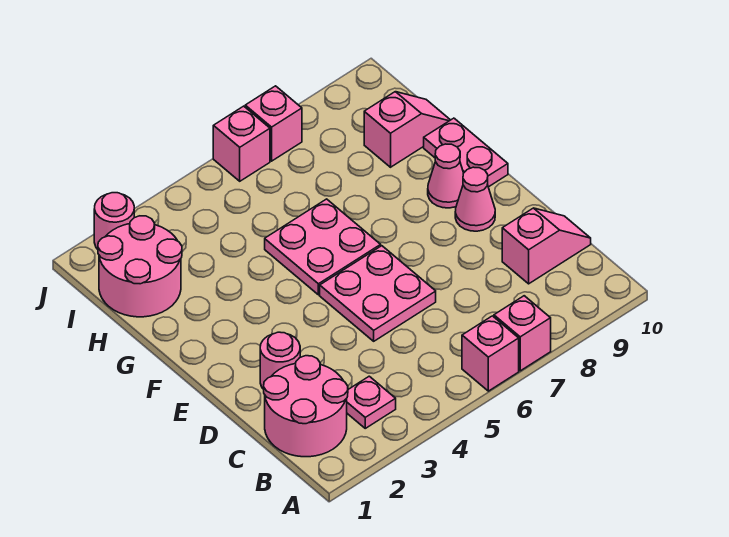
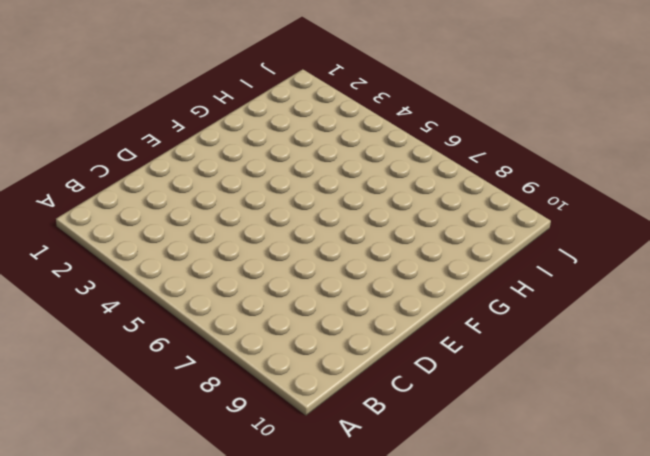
none -> pink 1x1 brick [462,316,519,391]
none -> pink 1x1 brick [494,296,551,371]
none -> pink 2x2 round brick [264,356,348,457]

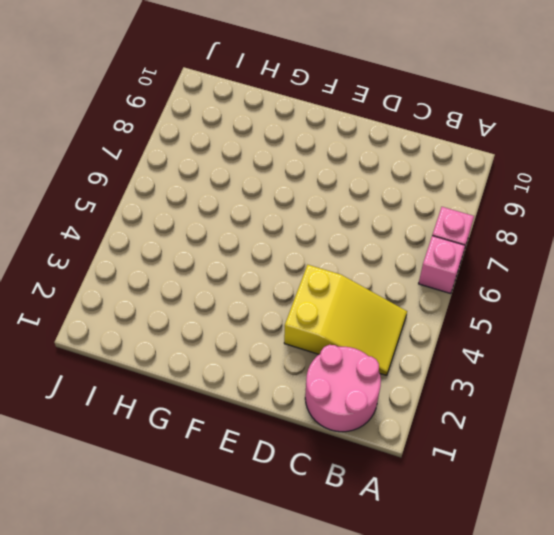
yellow 2x3 slope [284,265,407,375] -> pink 1x1 plate [347,376,396,428]
none -> pink 1x2 slope [502,208,591,284]
none -> pink 1x1 round brick [260,332,300,389]
none -> pink 2x2 plate [320,246,436,341]

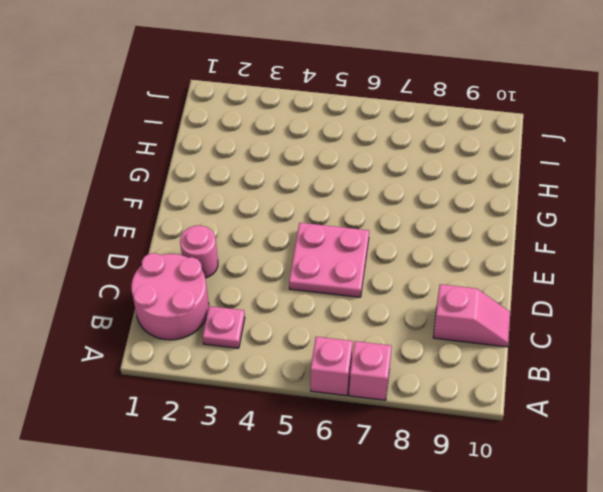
none -> pink 1x1 cone [455,167,495,231]
none -> pink 2x2 plate [265,199,381,295]
none -> pink 1x1 cone [428,144,463,208]

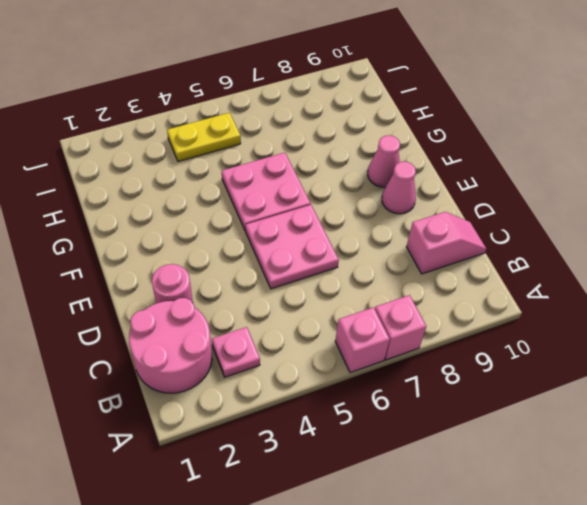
yellow 1x2 plate [167,113,241,162] -> none
none -> pink 1x2 plate [424,118,508,187]
none -> pink 2x2 round brick [98,216,182,317]
none -> pink 1x2 slope [364,92,450,167]

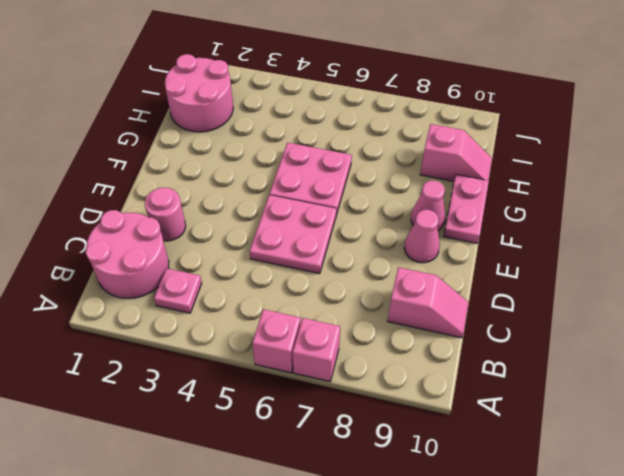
none -> pink 1x1 round brick [94,193,134,249]
none -> pink 1x1 brick [213,106,270,181]
none -> pink 1x1 brick [245,86,302,161]

